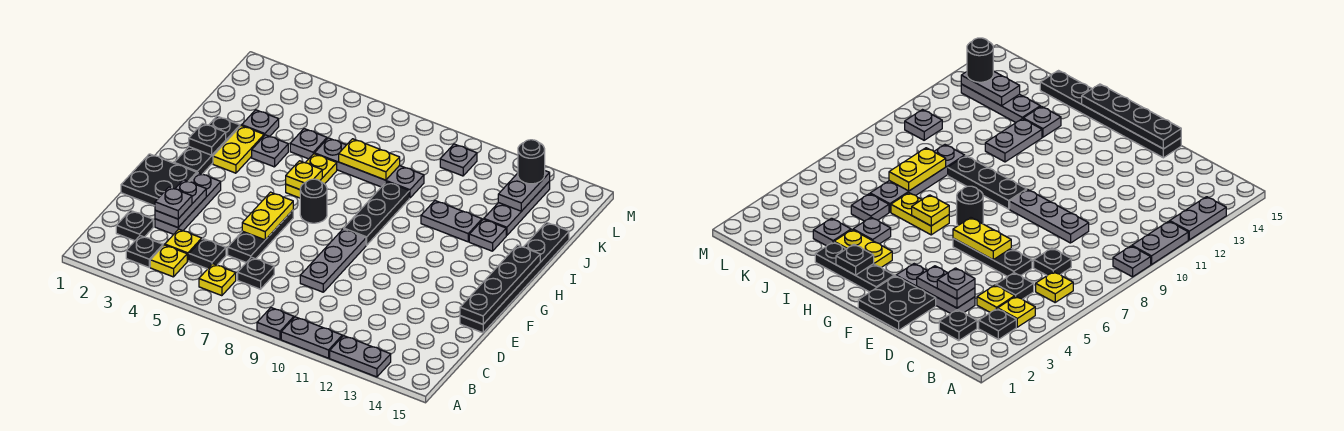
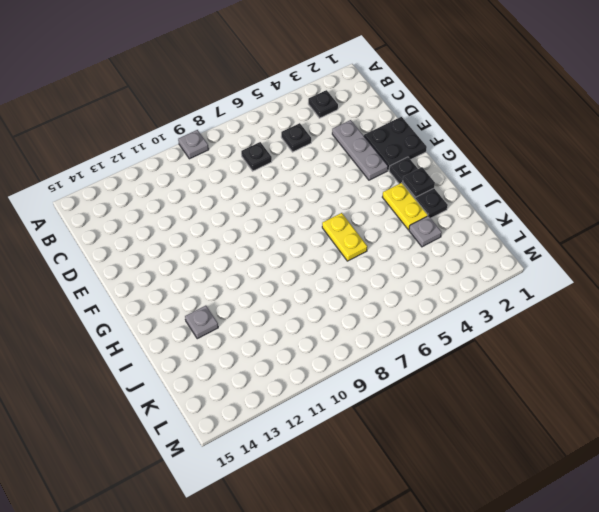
none -> grey 1x2 plate [281,317,342,358]
none -> grey 1x2 plate [330,336,391,377]
none -> yellow 1x1 plate [150,245,187,277]
none -> yellow 1x1 plate [199,264,236,296]

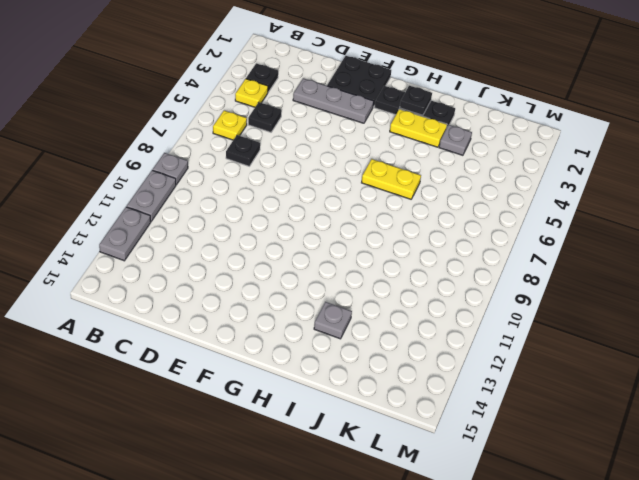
none -> black 1x1 plate [116,210,153,241]
none -> yellow 1x1 plate [165,229,202,261]
none -> black 1x3 plate [228,210,293,262]
none -> grey 1x3 plate [300,229,366,292]

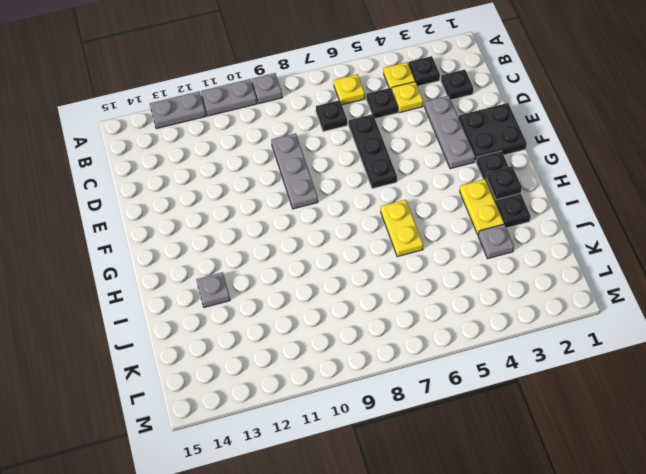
none -> black 1x6 plate [460,222,569,333]
none -> black 1x1 round brick [300,179,327,223]
none -> black 1x3 plate [344,182,409,245]
none -> grey 1x1 plate [252,135,288,167]

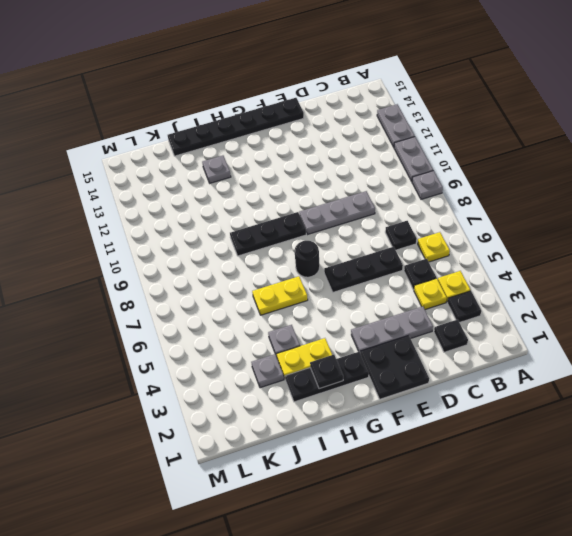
none -> grey 1x2 plate [421,201,482,242]
none -> grey 1x1 plate [290,129,327,159]
none -> grey 1x4 plate [314,138,424,198]
none -> grey 1x3 plate [484,181,550,235]

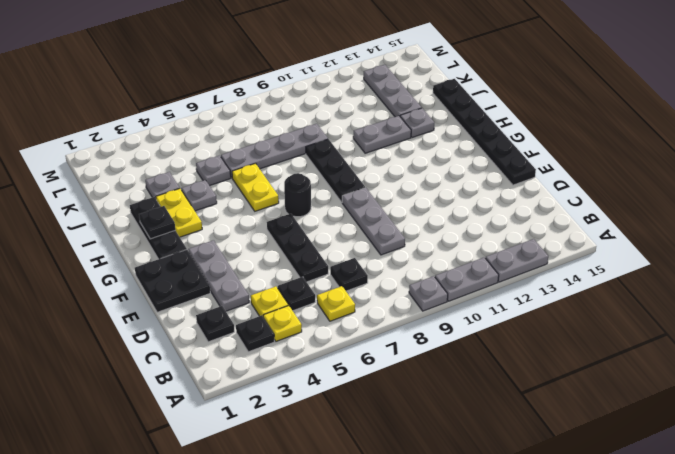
none -> grey 1x1 plate [440,144,477,176]
none -> grey 1x2 plate [155,180,206,227]
none -> yellow 1x2 plate [242,192,293,240]
none -> black 1x4 plate [460,245,540,324]

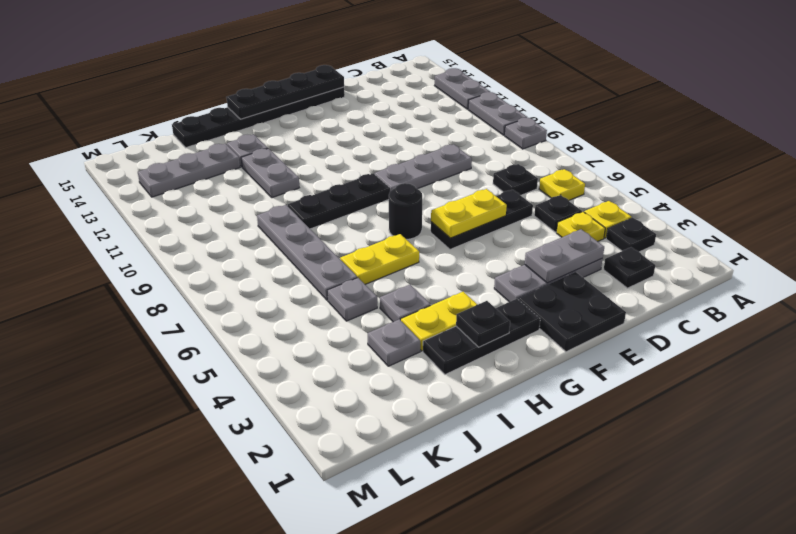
none -> grey 1x1 plate [440,144,477,176]
none -> yellow 1x1 plate [286,161,322,190]
none -> yellow 1x2 plate [339,139,400,180]
none -> grey 1x2 plate [498,171,550,211]

